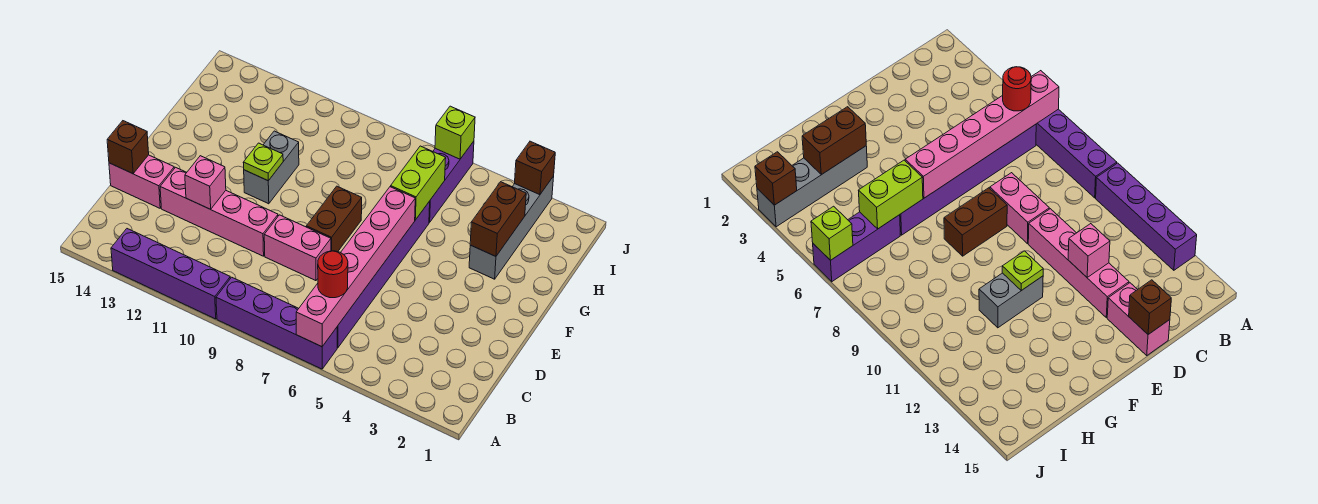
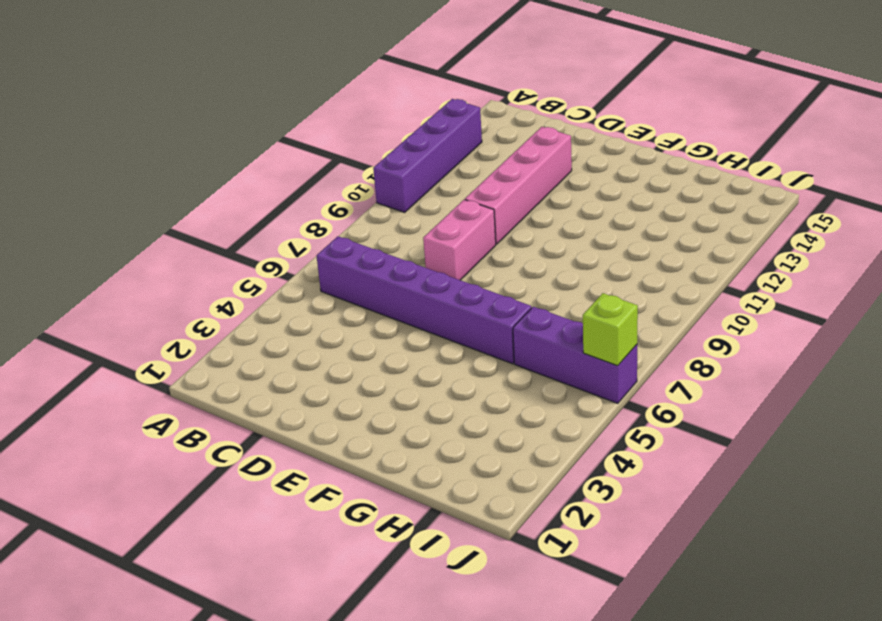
none -> purple 1x4 brick [216,277,337,369]
none -> pink 1x2 brick [109,155,174,208]
none -> brown 1x2 brick [306,186,362,252]

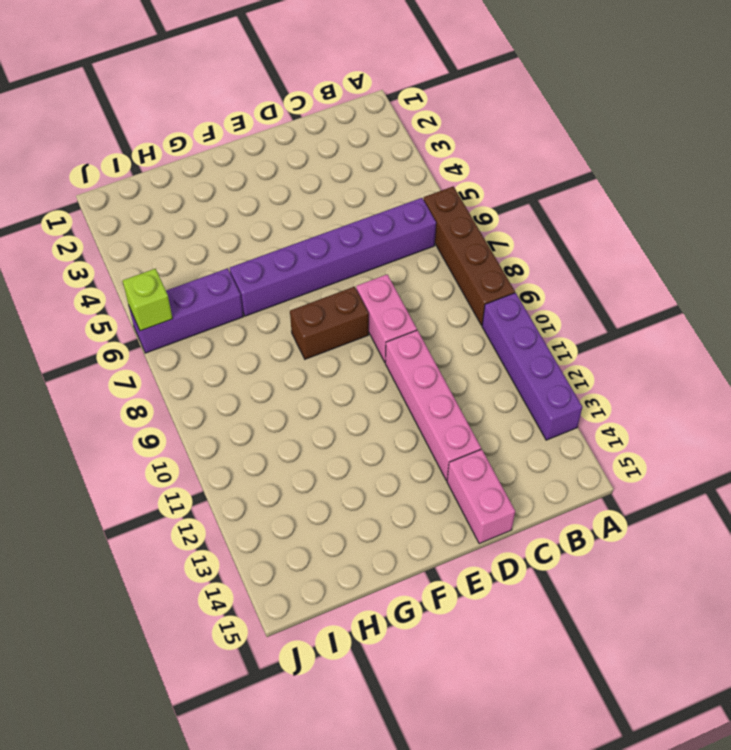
brown 1x4 brick [424,186,515,325] -> purple 1x4 brick [216,277,337,369]
none -> grey 1x2 brick [244,131,299,204]
none -> grey 1x4 brick [469,176,554,279]
none -> pink 1x6 brick [296,187,415,347]

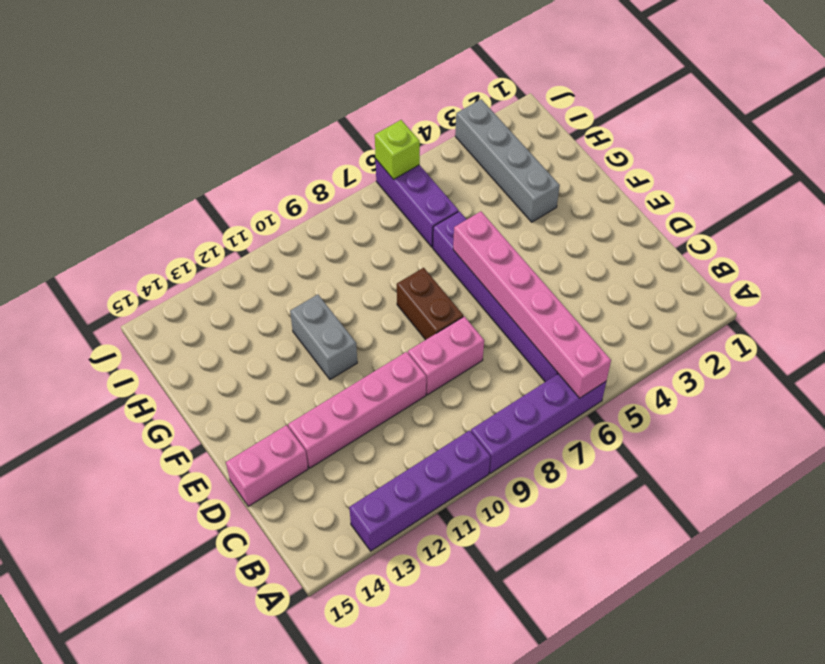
none -> pink 1x1 brick [185,156,226,209]
none -> brown 1x1 brick [107,121,149,174]
none -> lime 1x1 plate [243,143,283,181]

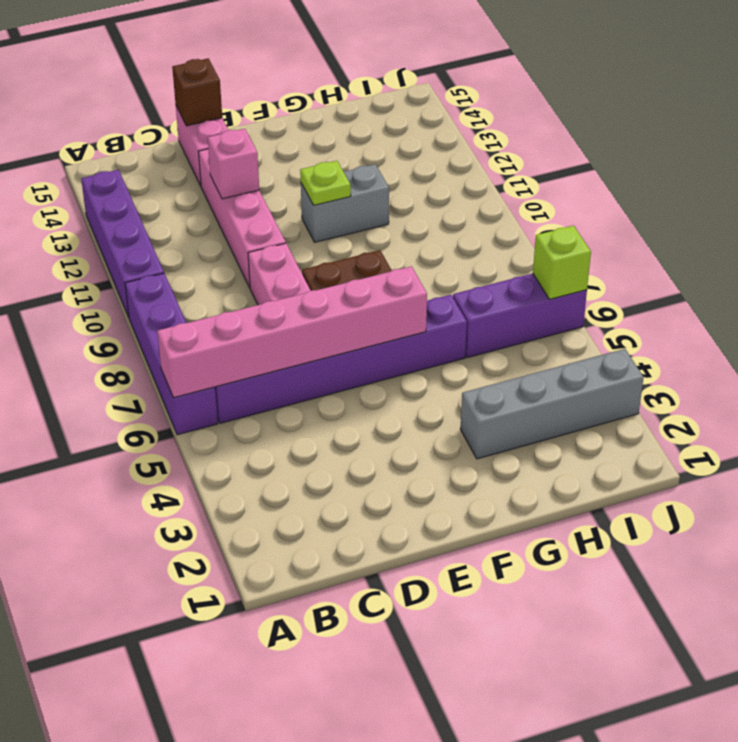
none -> brown 1x2 brick [470,182,526,256]
none -> lime 1x2 brick [391,146,446,220]
none -> brown 1x1 brick [515,141,555,195]

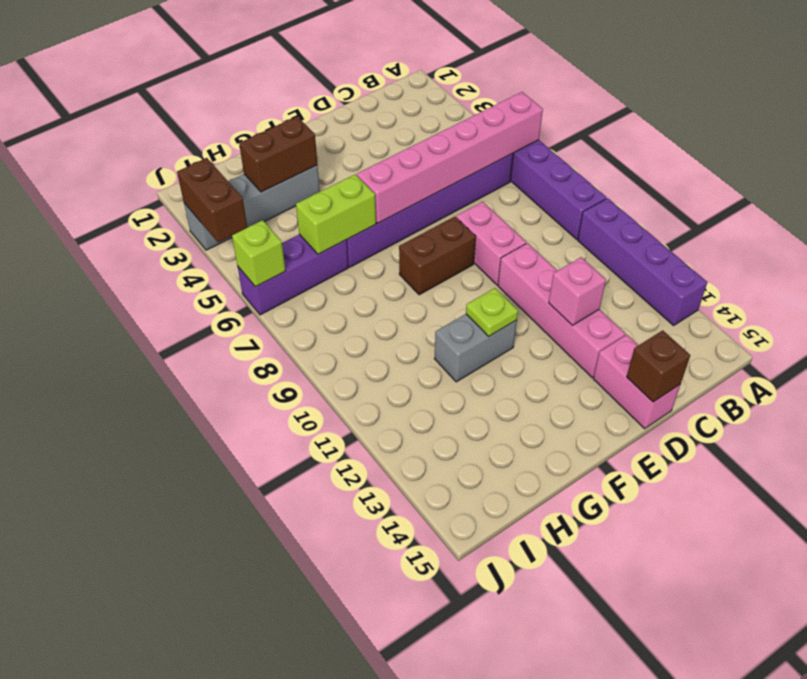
brown 1x2 brick [177,158,247,242] -> brown 1x1 brick [515,141,555,195]
none -> red 1x1 round brick [318,251,348,298]

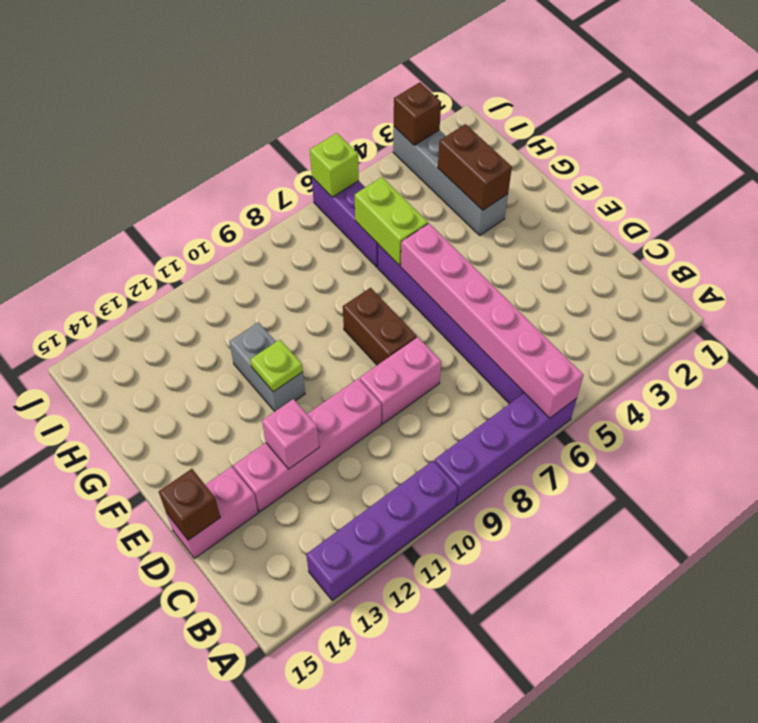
none -> red 1x1 round brick [318,251,348,298]

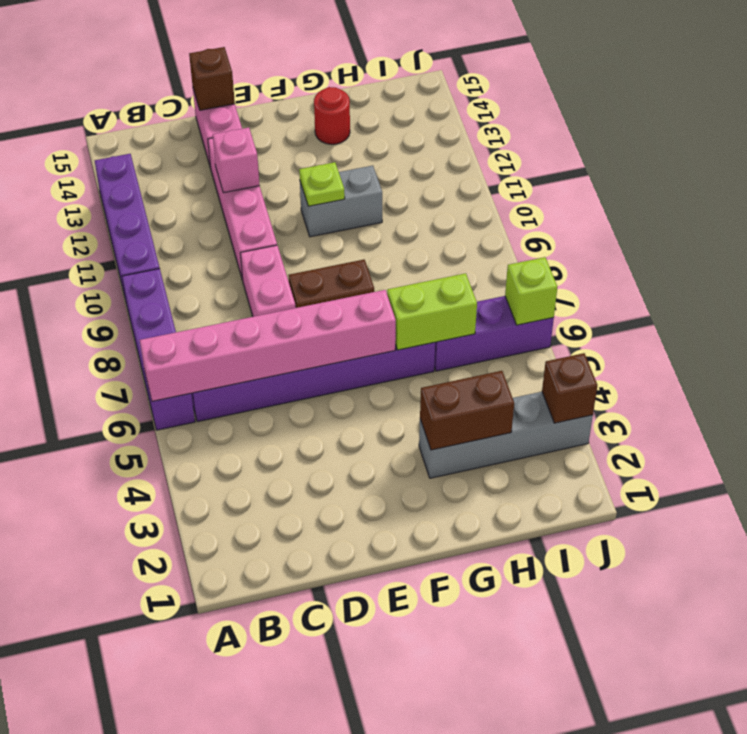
red 1x1 round brick [314,87,350,144] -> red 1x1 round brick moved to [318,251,348,298]

